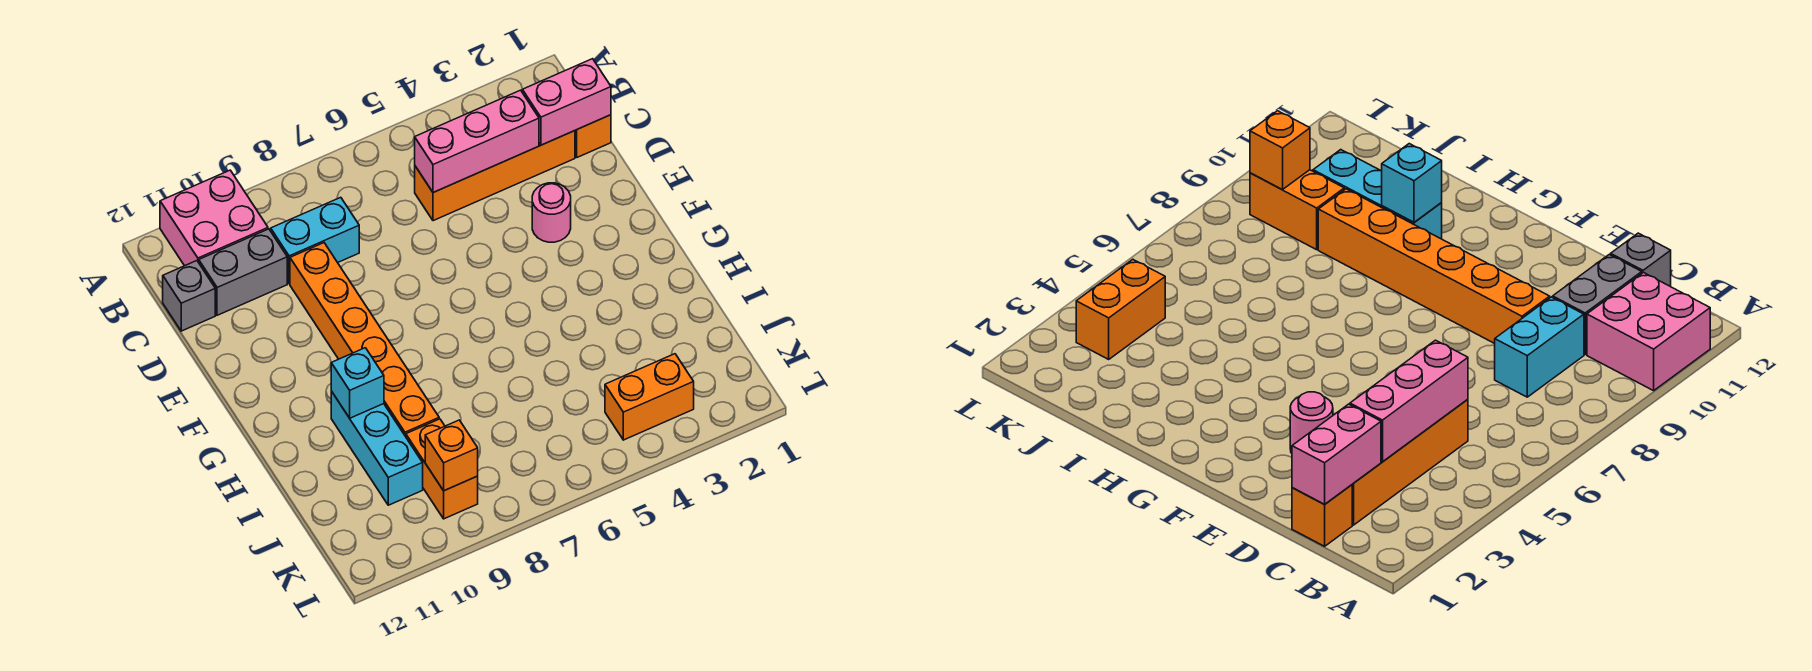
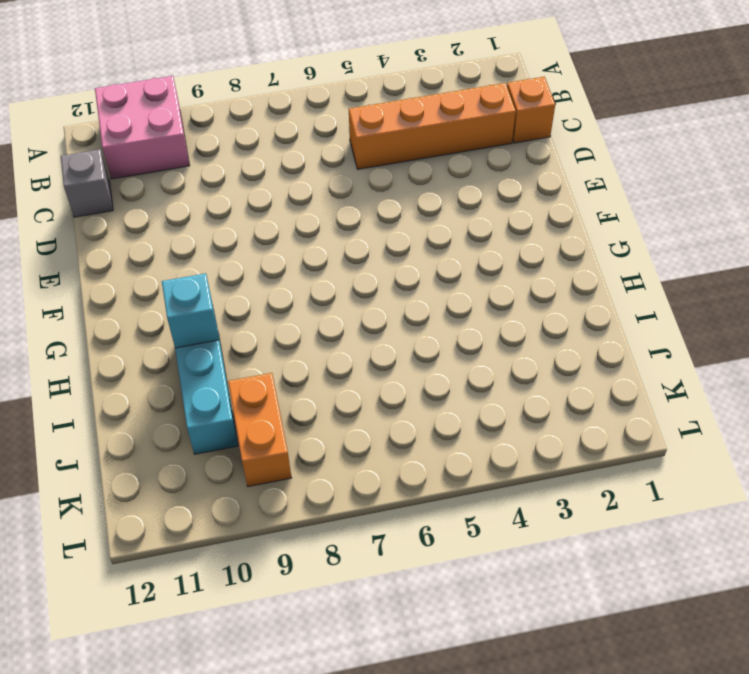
none -> cyan 1x2 brick [271,197,359,284]
none -> grey 1x2 brick [199,229,287,315]
none -> orange 1x6 brick [290,243,439,437]

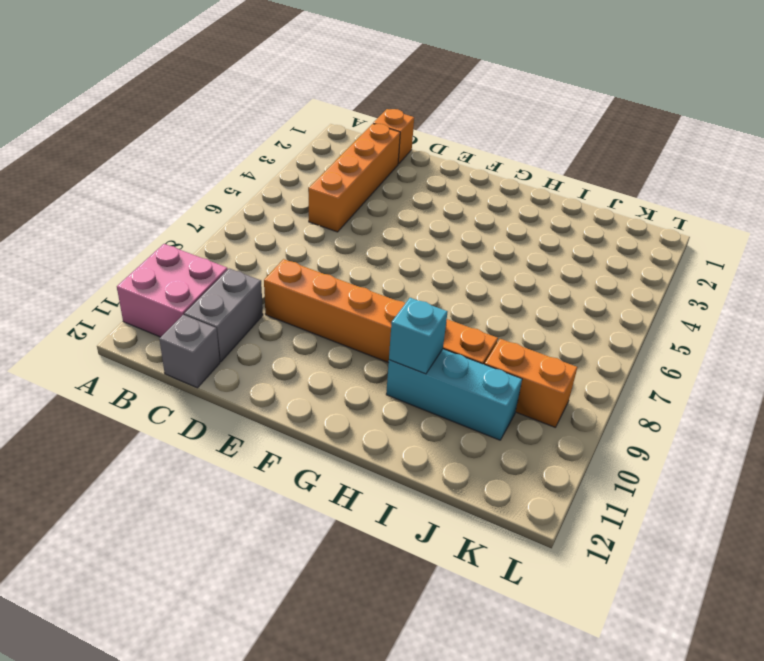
none -> cyan 1x2 brick [271,197,359,284]
none -> pink 1x1 round brick [532,183,571,242]
none -> orange 1x2 brick [605,354,694,440]

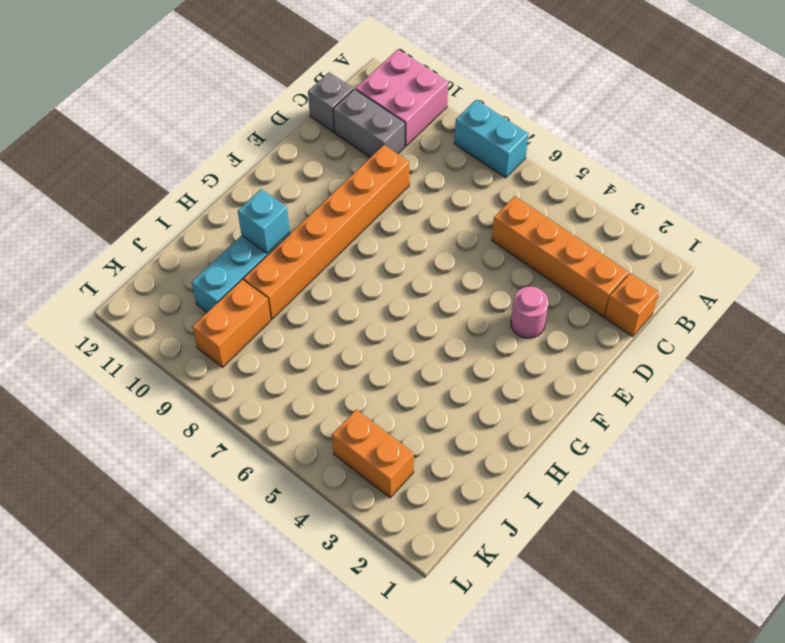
cyan 1x2 brick [454,100,528,178] -> cyan 1x2 brick moved to [271,197,359,284]
none -> pink 1x2 brick [522,59,611,145]
none -> pink 1x3 brick [415,90,539,193]
none -> orange 1x1 brick [425,420,478,491]

